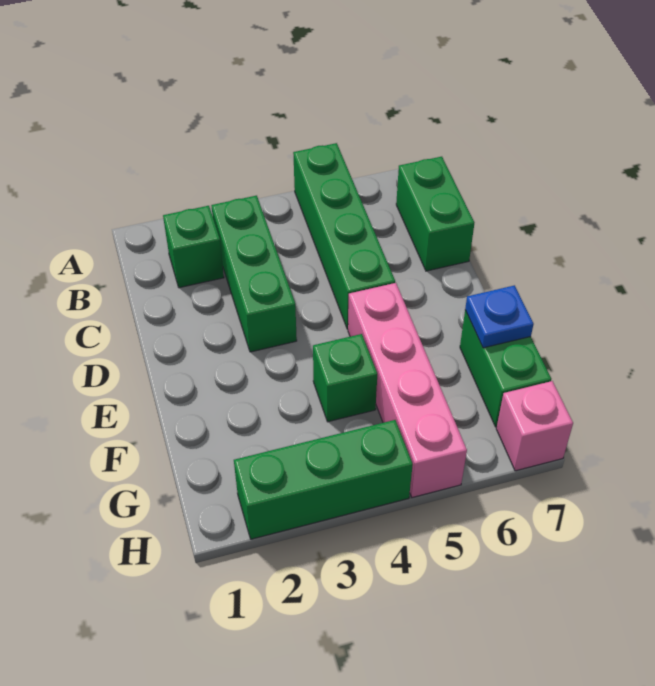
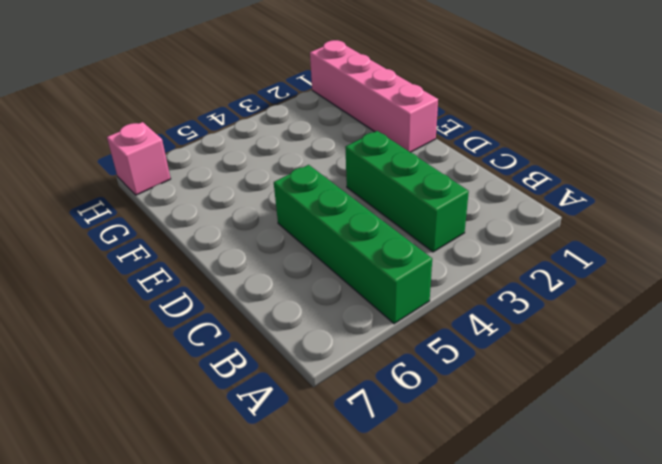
pink 1x4 brick [310,40,438,152] -> pink 1x4 brick moved to [348,283,467,497]
none -> green 1x1 brick [163,206,224,288]
none -> green 1x2 brick [396,157,474,271]

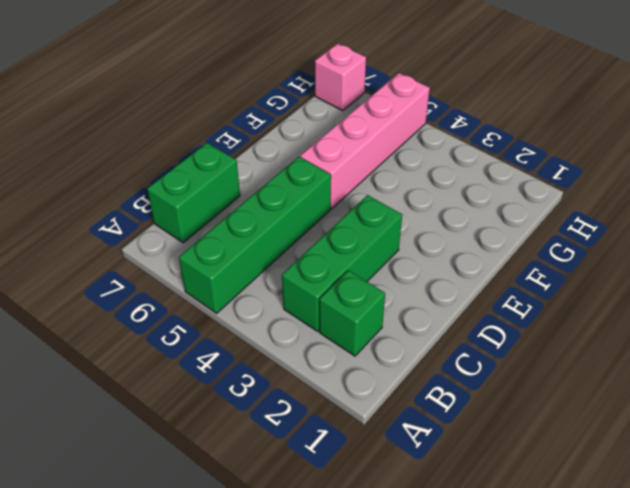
none -> green 1x1 brick [313,334,377,422]
none -> green 1x2 brick [460,310,551,427]

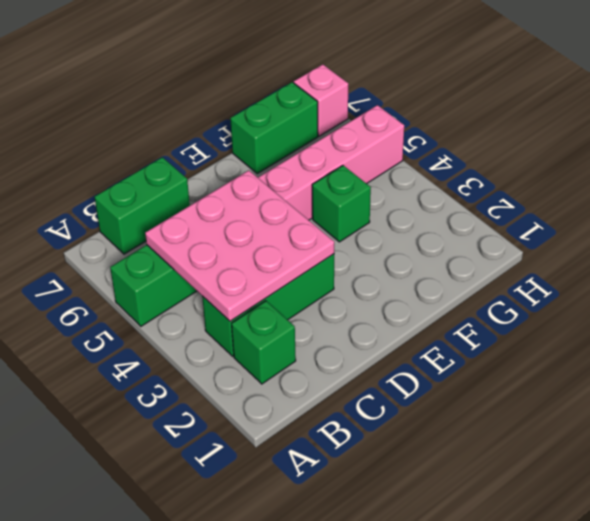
pink 3x3 plate [145,170,334,321] -> none
none -> green 1x3 brick [234,420,413,539]
none -> blue 1x1 plate [465,285,534,348]

